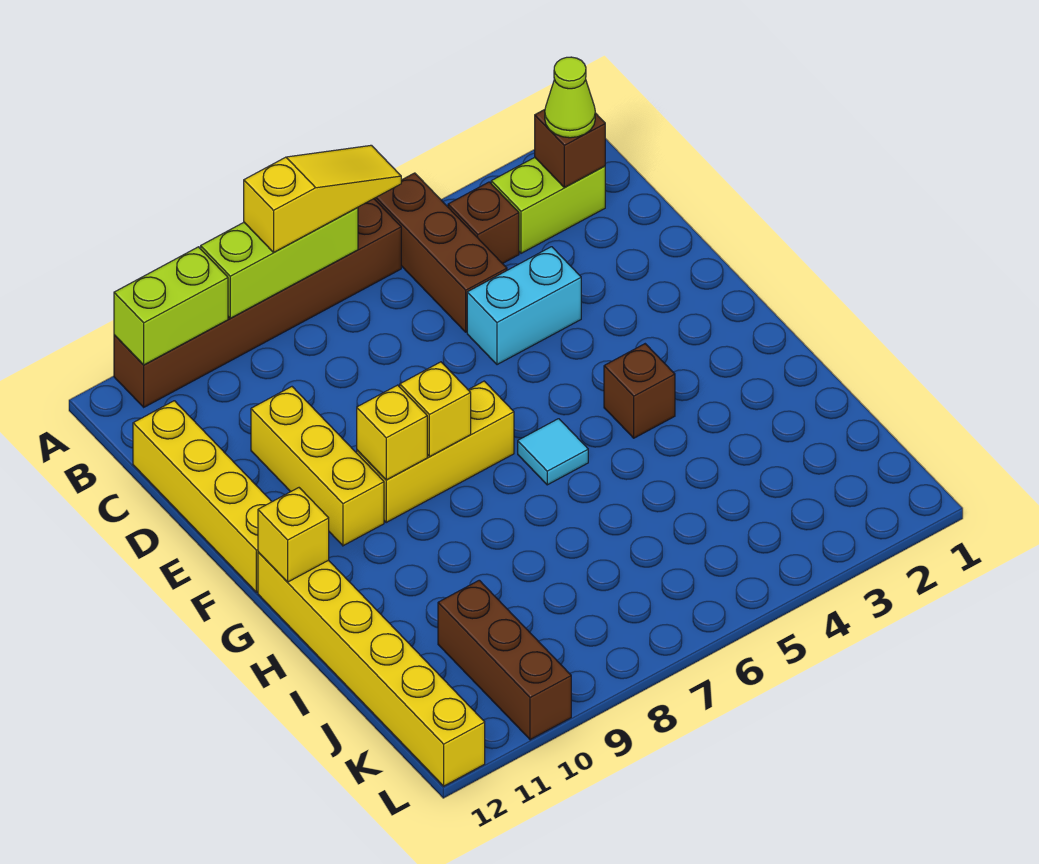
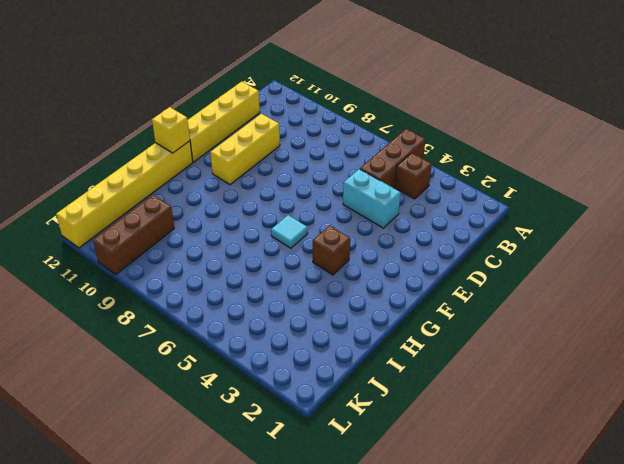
none -> brown 1x6 brick [114,199,401,407]
none -> lime 1x2 brick [491,157,605,253]
none -> yellow 1x3 brick [357,381,514,522]

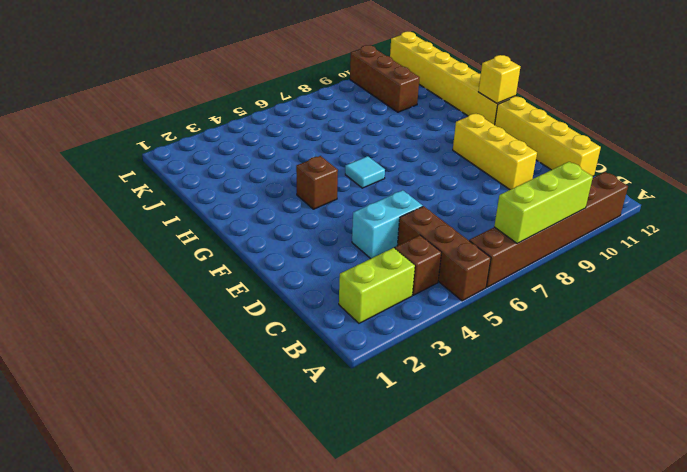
none -> yellow 1x3 brick [357,381,514,522]
none -> lime 1x2 brick [114,247,228,365]
none -> brown 1x1 brick [535,110,605,187]

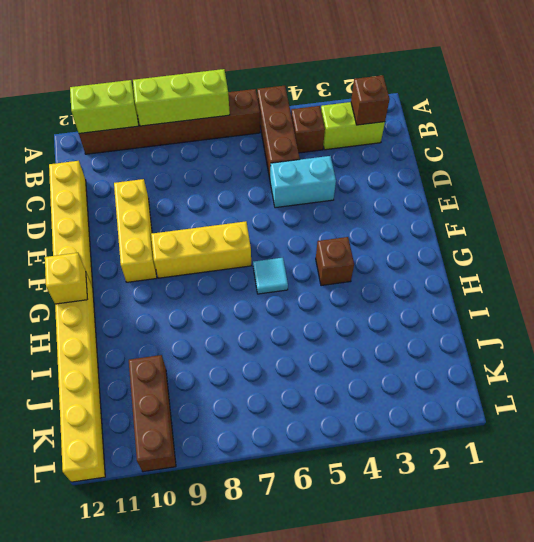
none -> yellow 1x1 brick [400,362,471,457]
none -> yellow 1x1 brick [357,385,427,480]
none -> yellow 1x3 slope [244,145,401,252]

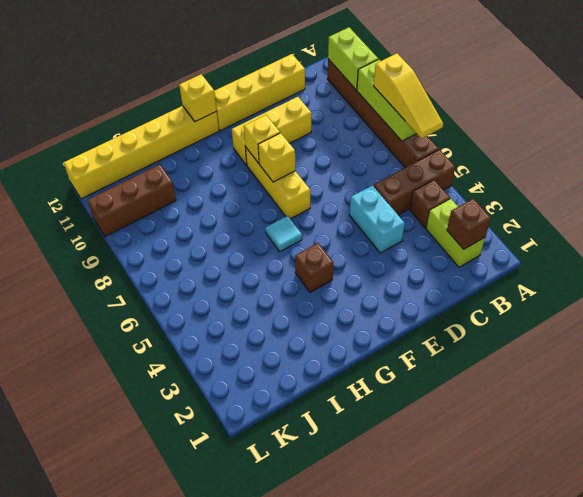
none -> lime 1x1 cone [545,57,595,138]

